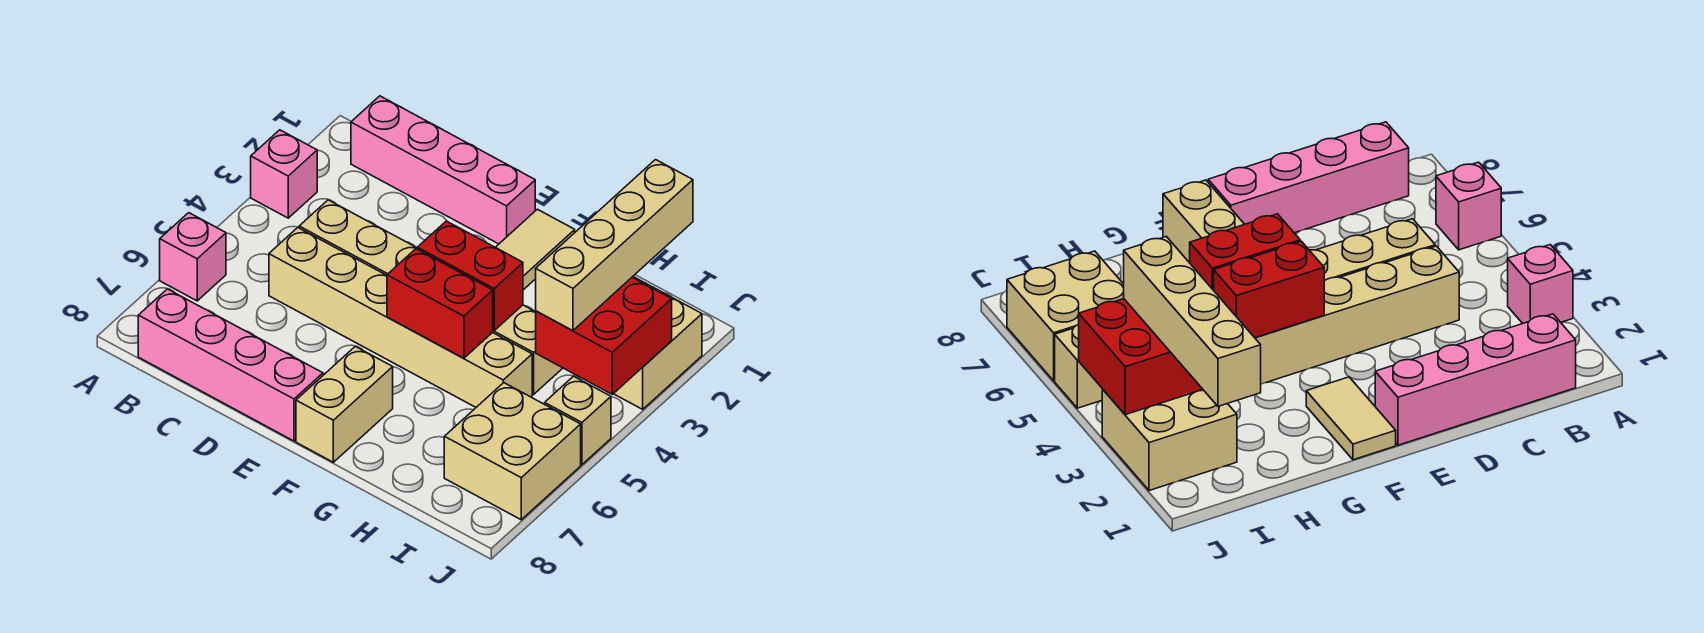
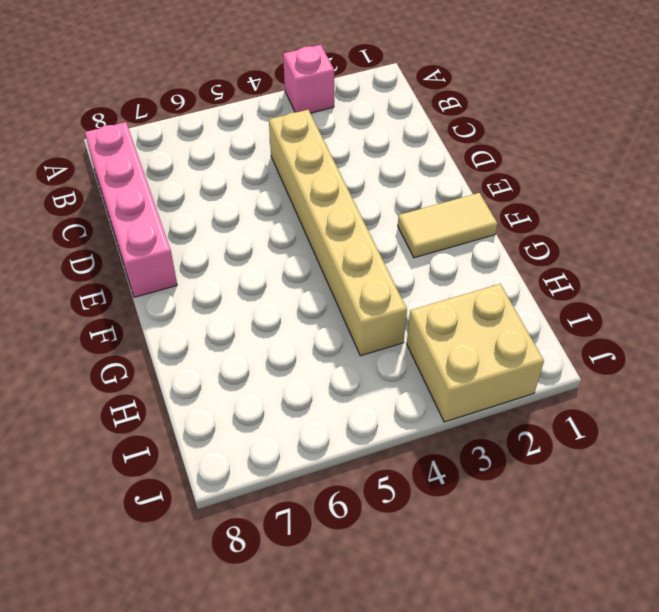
none -> pink 1x1 brick [160,213,226,301]
none -> pink 1x4 brick [351,96,535,244]
none -> tan 1x6 brick [269,228,532,407]

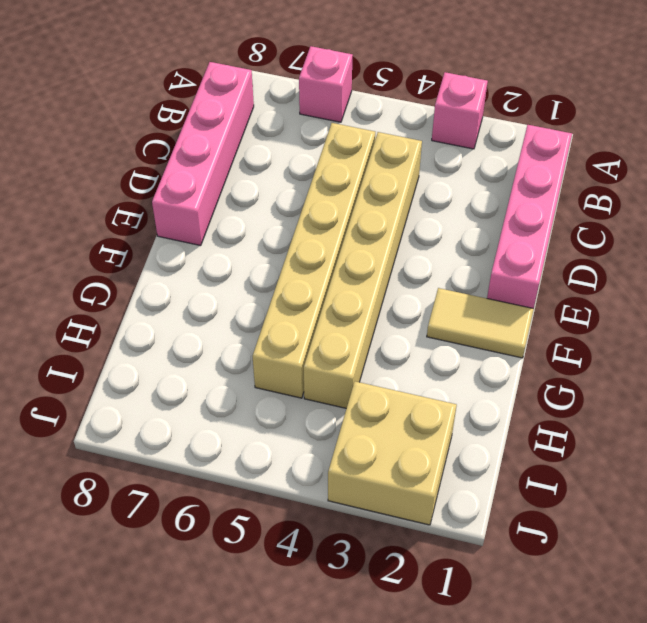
none -> tan 1x2 brick [296,346,393,462]
none -> tan 2x2 brick [444,383,581,520]
none -> tan 1x1 brick [545,376,611,465]

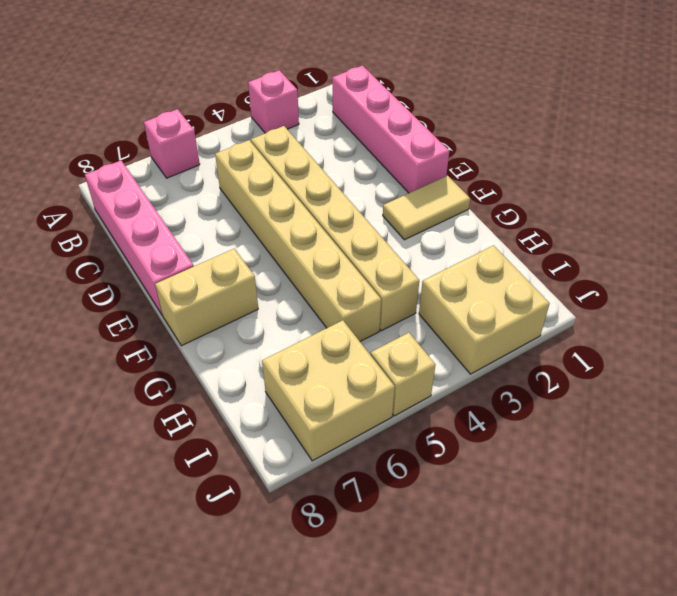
none -> red 1x2 brick [417,221,523,330]
none -> red 1x2 brick [387,249,493,358]
none -> red 2x2 brick [536,278,672,394]

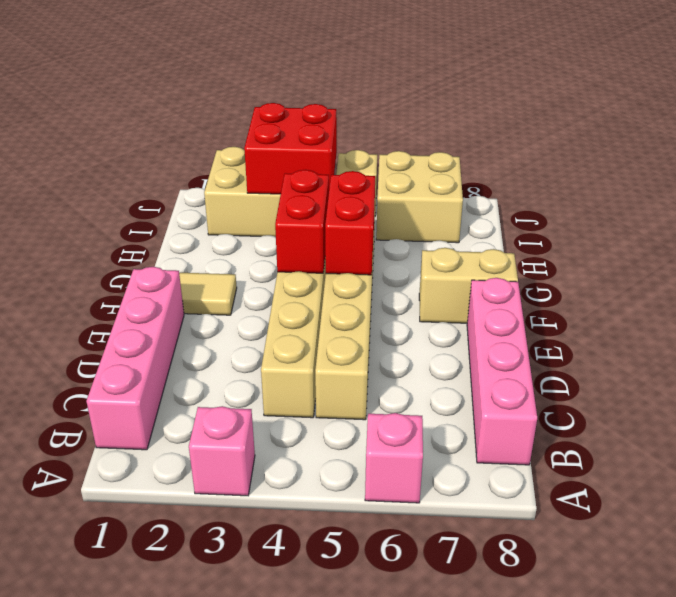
none -> tan 1x4 brick [536,160,693,331]

